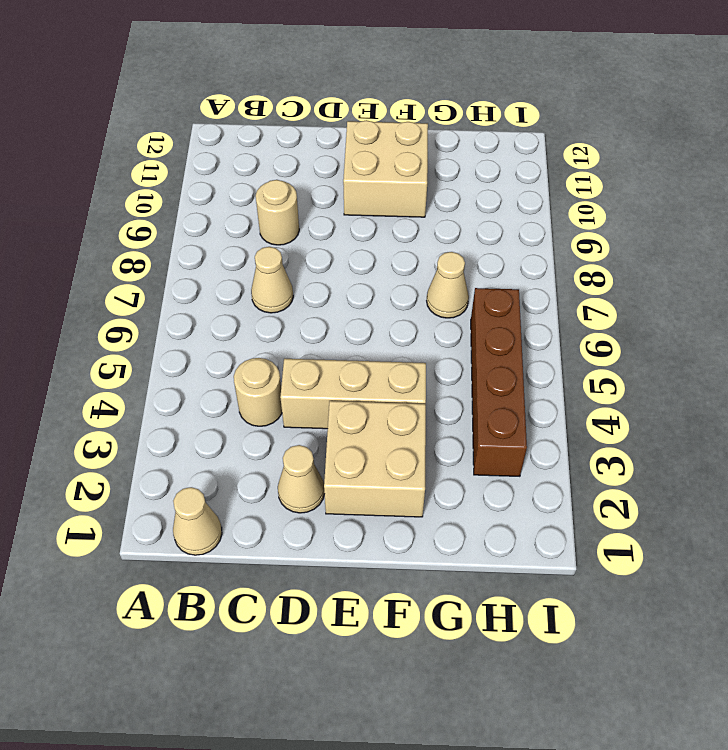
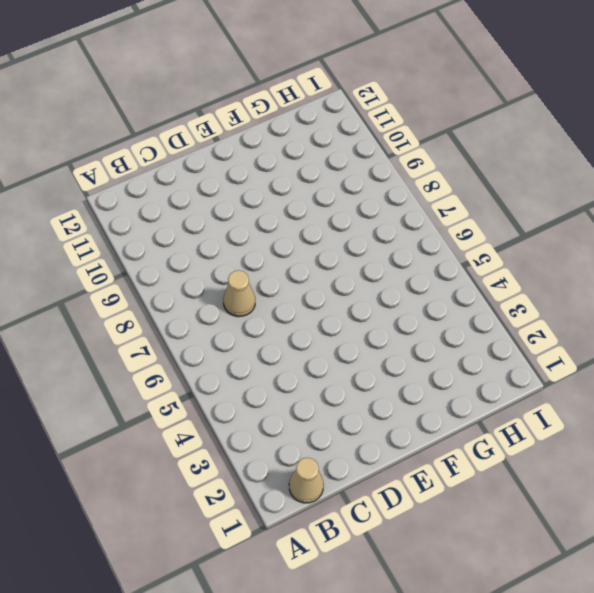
none -> tan 1x1 round brick [234,358,282,426]
none -> tan 1x1 round brick [256,180,299,245]

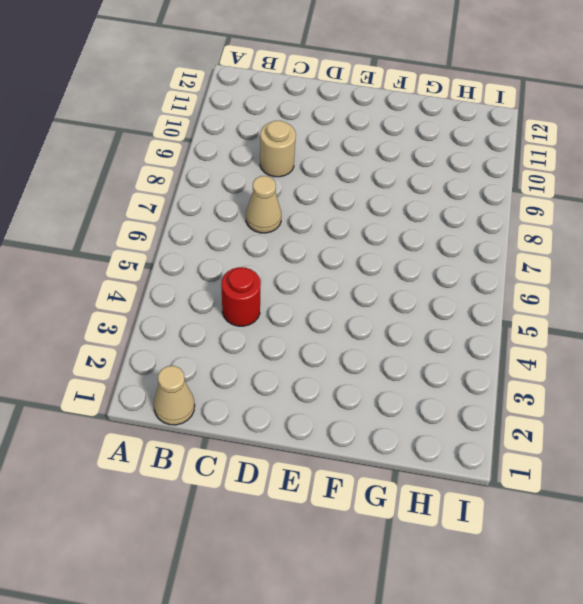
red 1x1 round brick [221,267,261,326] -> tan 1x1 round brick [234,358,282,426]
none -> tan 1x1 cone [278,445,325,513]
none -> tan 1x3 brick [280,359,426,429]

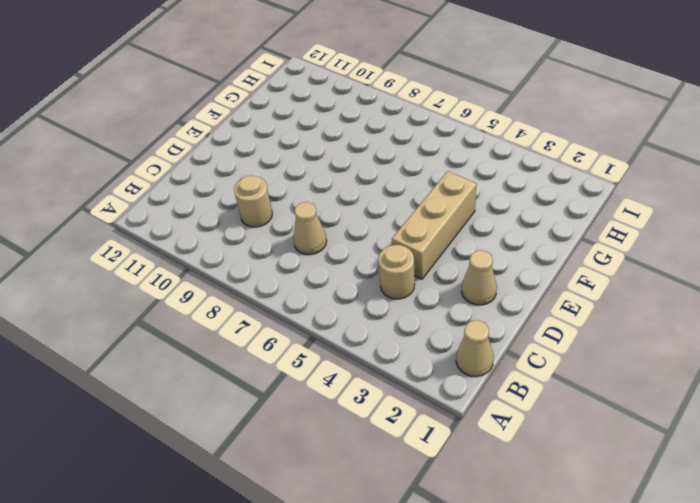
none -> tan 2x2 brick [324,401,426,517]
none -> tan 2x2 brick [343,120,428,217]

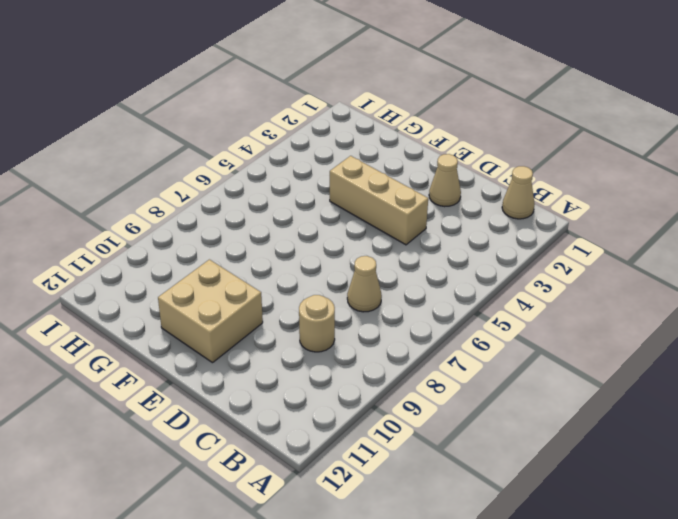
none -> tan 1x1 round brick [234,358,282,426]
none -> tan 2x2 brick [324,401,426,517]

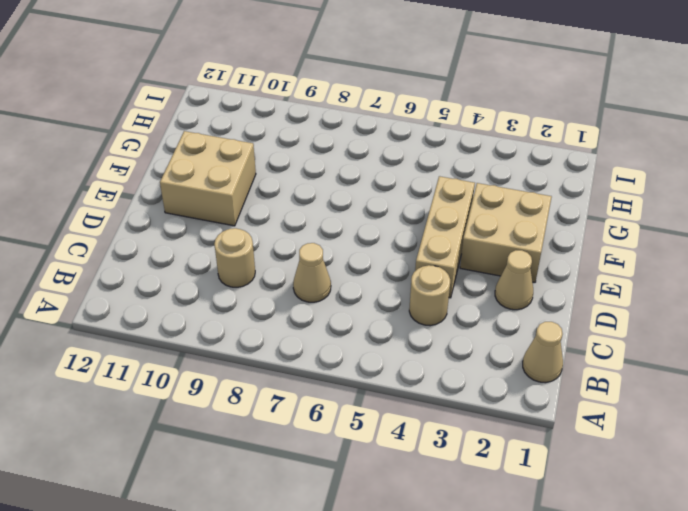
none -> tan 1x1 cone [427,252,469,318]
none -> brown 1x4 brick [471,288,527,476]

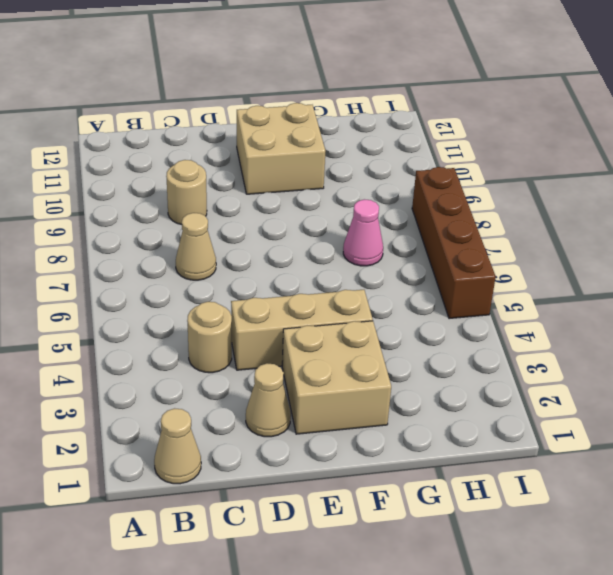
pink 1x1 cone [343,199,383,266] -> tan 1x1 cone [427,252,469,318]
brown 1x4 brick [412,167,496,319] -> brown 1x4 brick moved to [471,288,527,476]

